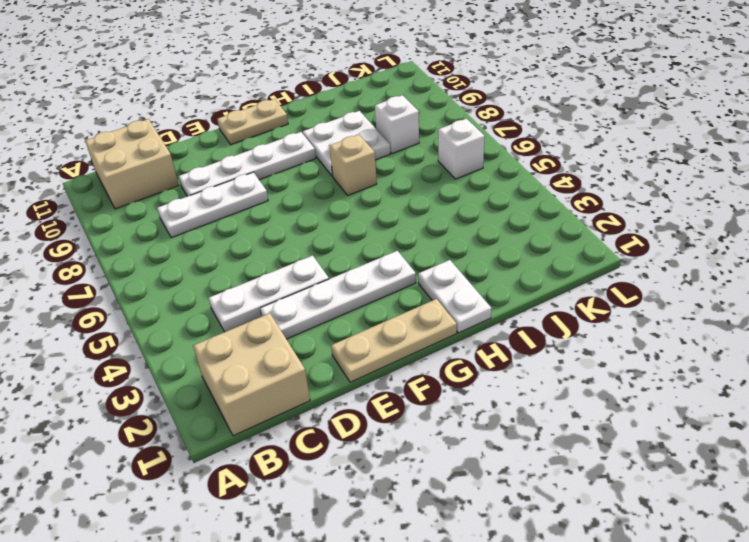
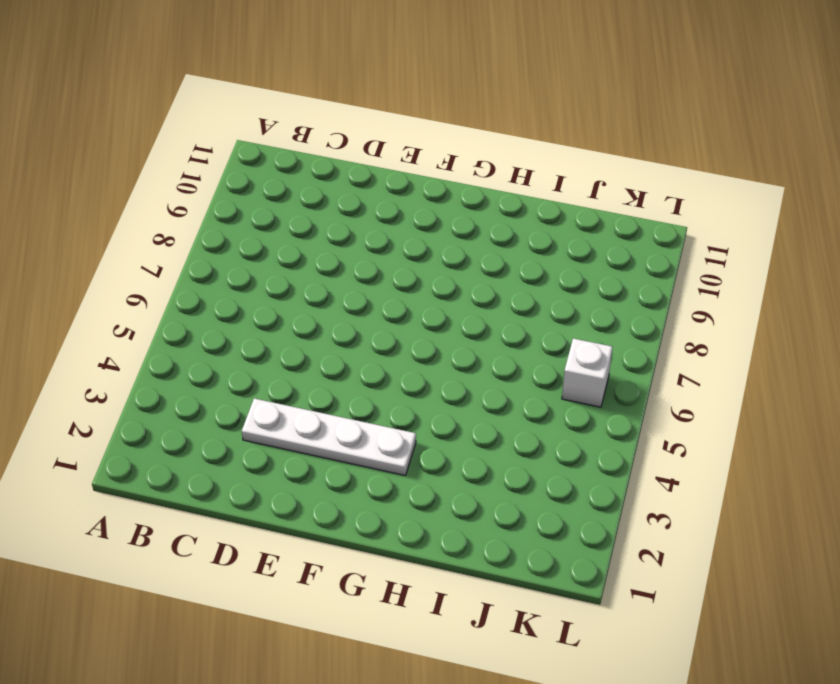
none -> tan 2x2 brick [193,313,310,436]
none -> tan 2x2 brick [85,119,179,209]
none -> white 1x3 plate [209,256,329,332]

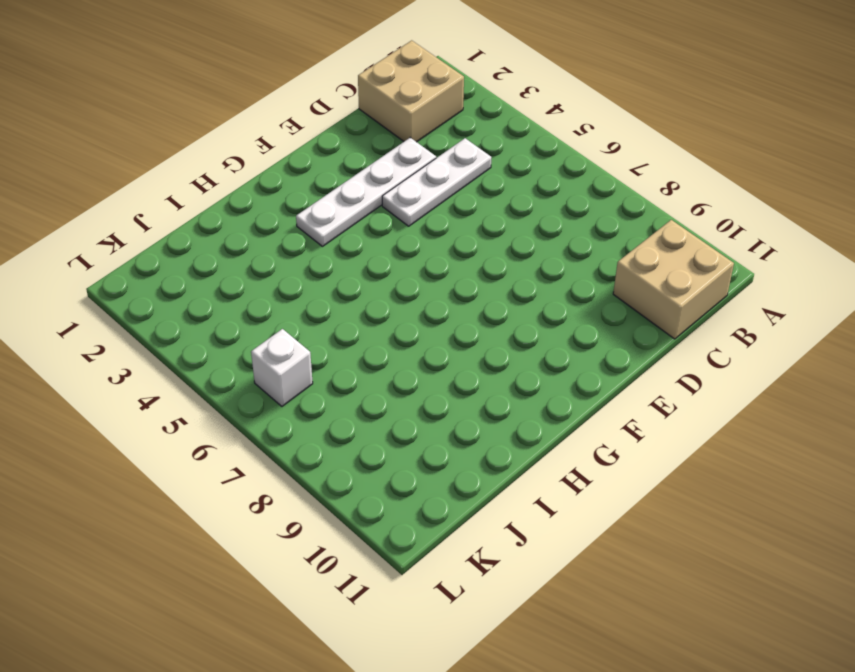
none -> white 1x3 plate [157,172,268,238]
none -> white 1x4 plate [179,132,316,196]
none -> tan 1x3 plate [331,299,457,382]

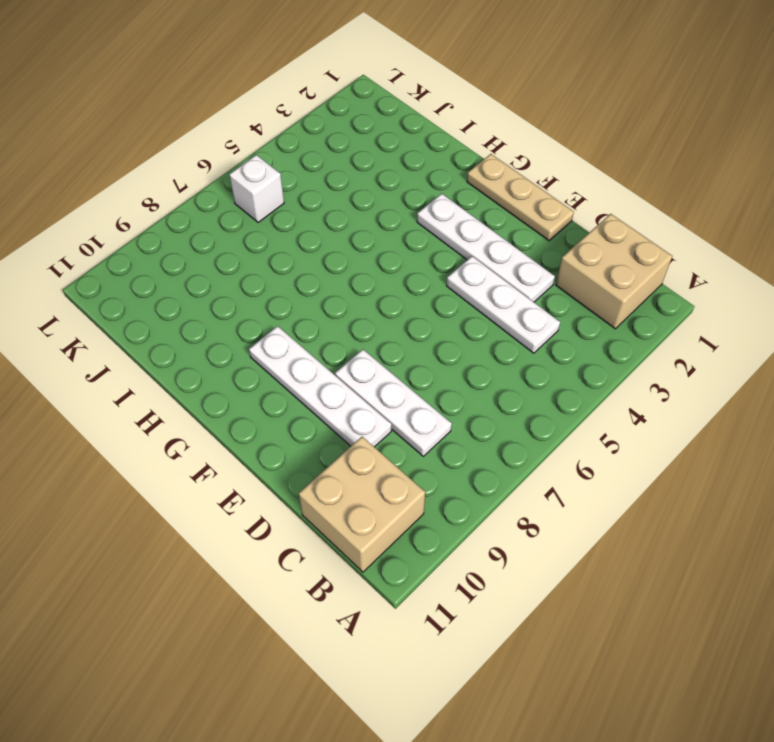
none -> tan 1x2 plate [217,99,288,145]
none -> white 1x2 plate [418,260,491,333]
none -> tan 1x1 brick [330,135,377,195]

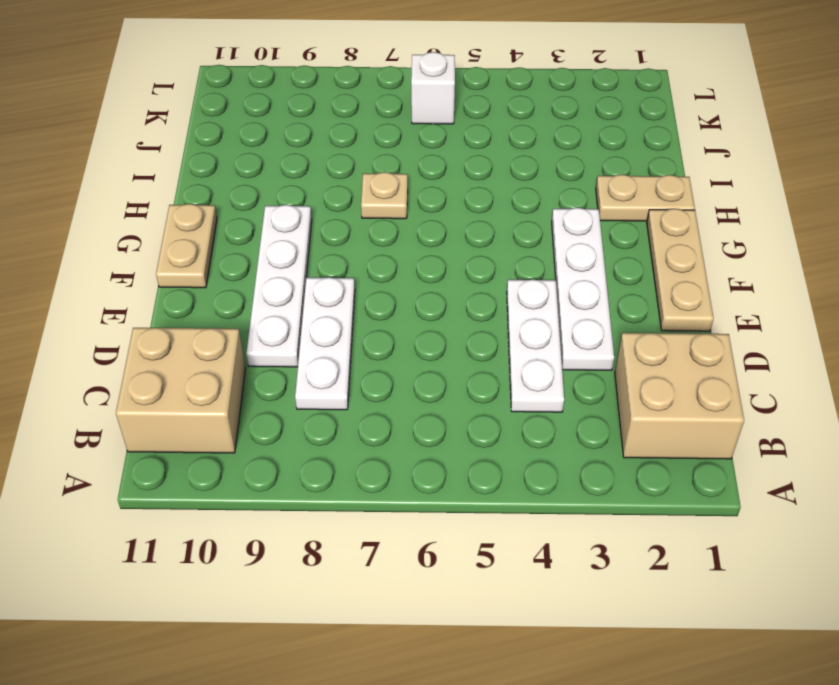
tan 1x2 plate [596,174,695,221] -> white 1x2 plate [418,260,491,333]
tan 1x1 plate [361,172,408,219] -> tan 1x1 brick [330,135,377,195]
none -> white 2x2 plate [303,111,390,176]
none -> white 1x1 brick [375,95,419,154]

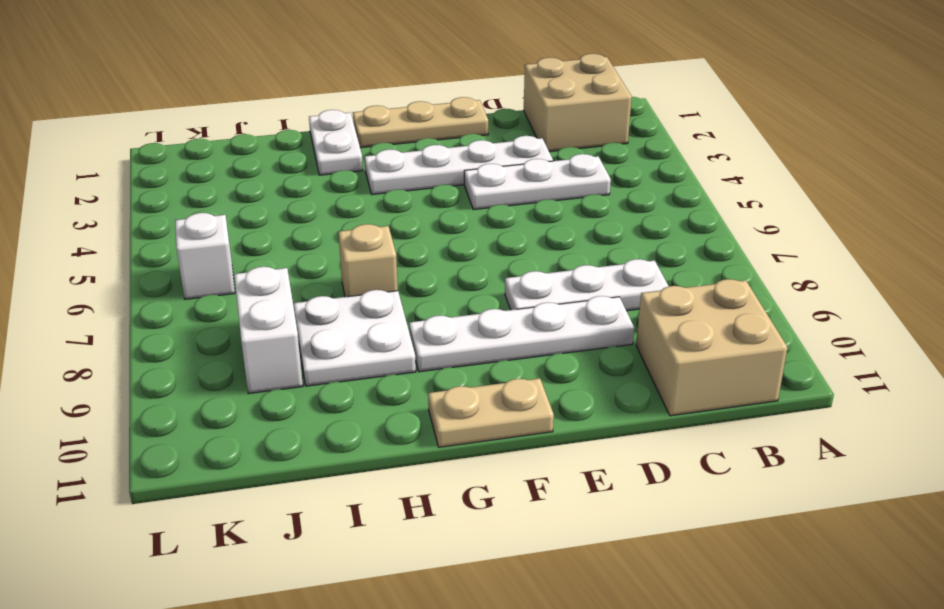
white 1x2 brick [234,267,303,394] -> white 1x1 brick [375,95,419,154]

